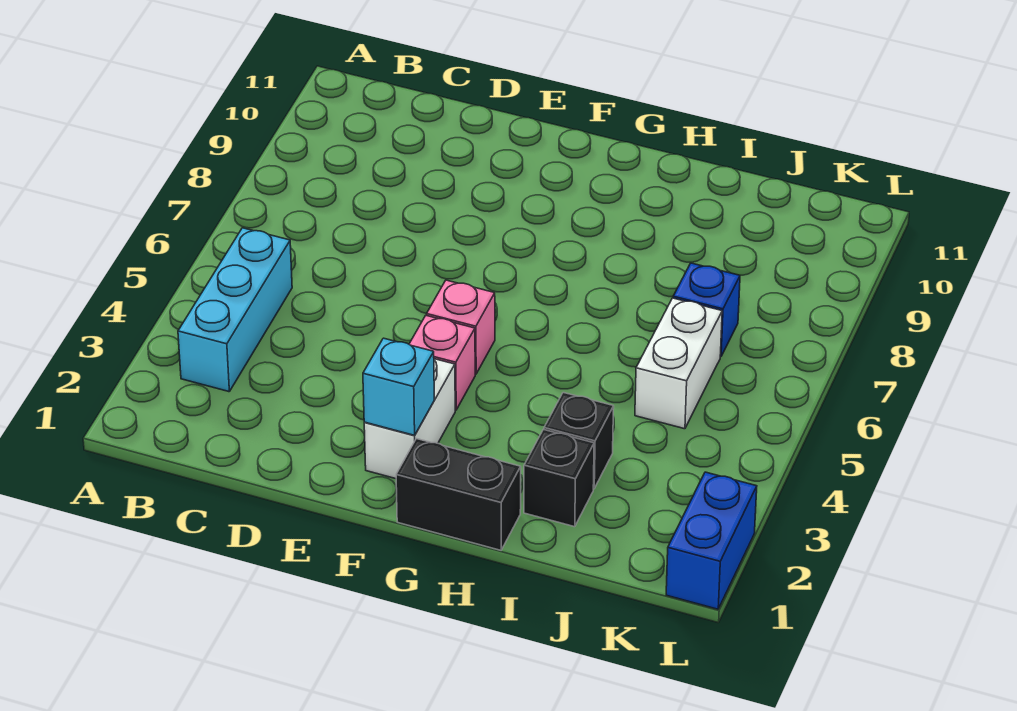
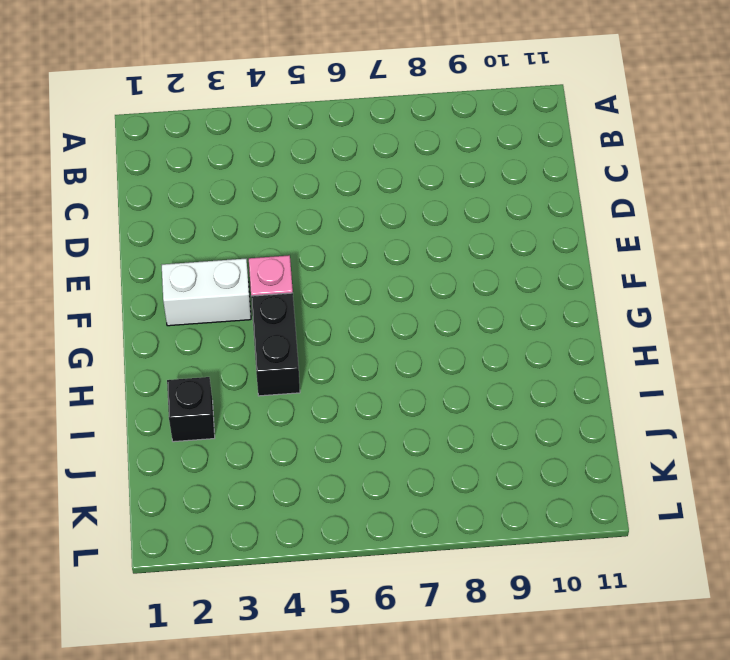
black 1x2 brick [251,293,300,396] -> black 1x2 brick moved to [396,439,521,550]
none -> cyan 1x3 brick [178,228,292,392]
none -> pink 1x1 brick [427,280,495,374]

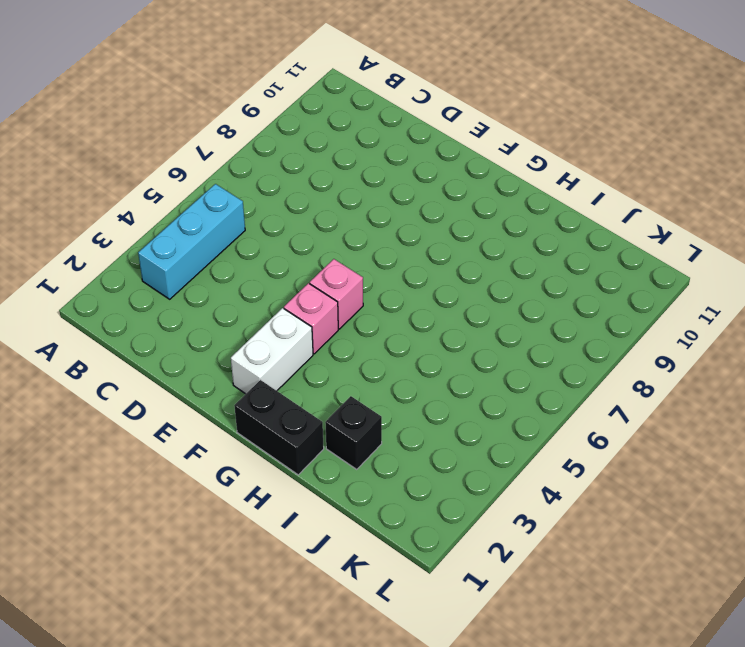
none -> black 1x1 brick [544,393,614,489]
none -> white 1x2 brick [635,298,722,429]

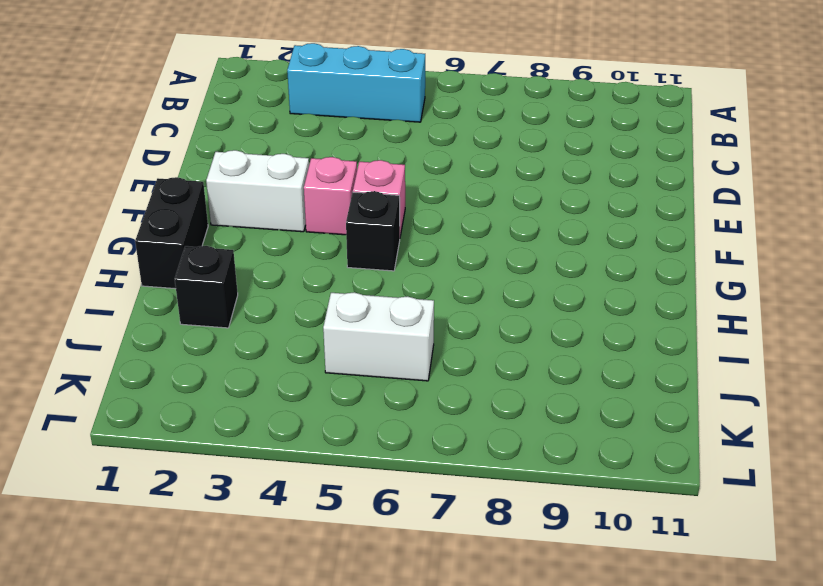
black 1x1 brick [346,191,400,271] -> black 1x1 brick moved to [544,393,614,489]
none -> blue 1x1 brick [673,263,740,357]
none -> blue 1x2 brick [666,472,757,609]

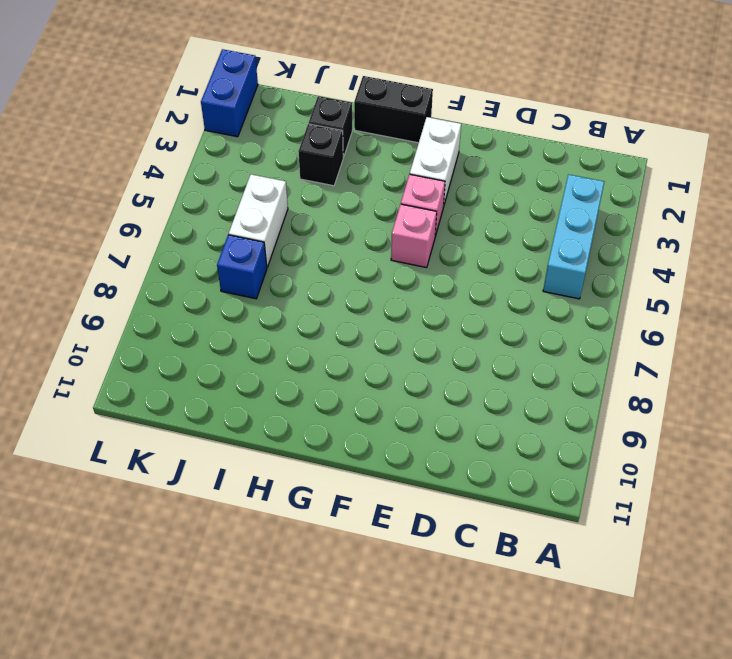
none -> cyan 1x1 brick [363,338,434,435]

